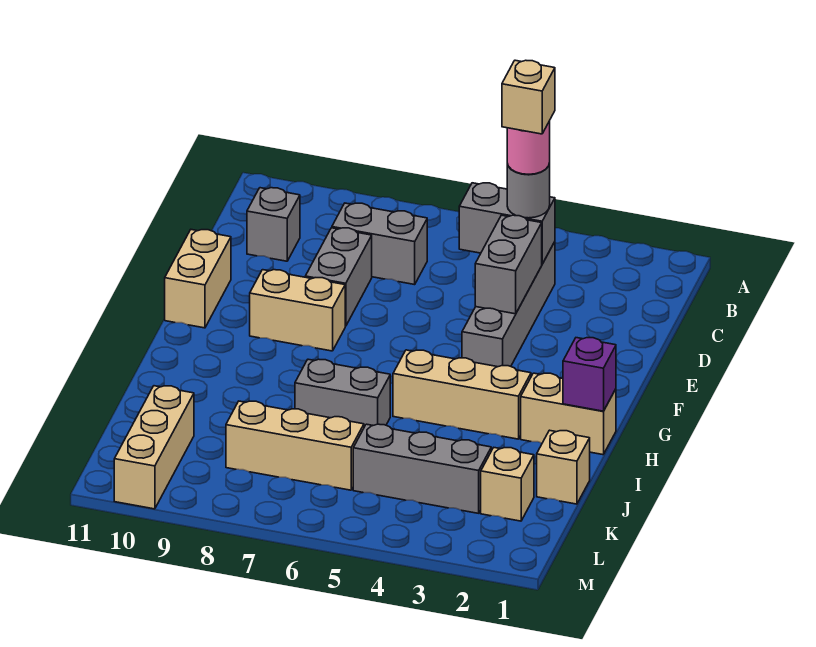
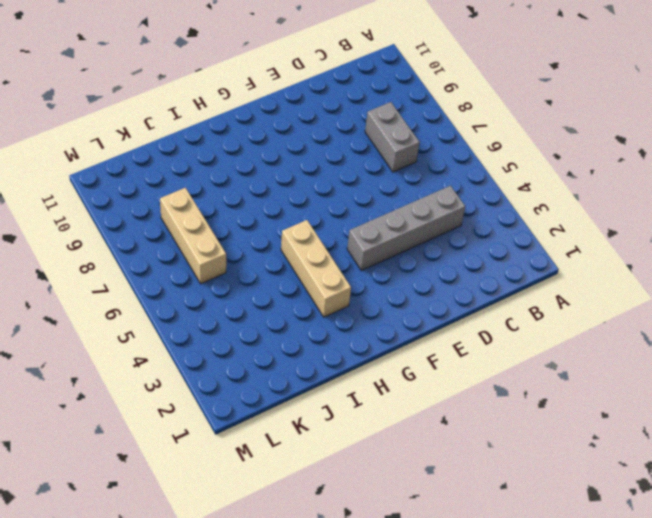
none -> grey 1x1 brick [247,188,300,261]
none -> grey 1x2 brick [305,228,372,326]
none -> tan 1x2 brick [165,230,231,328]

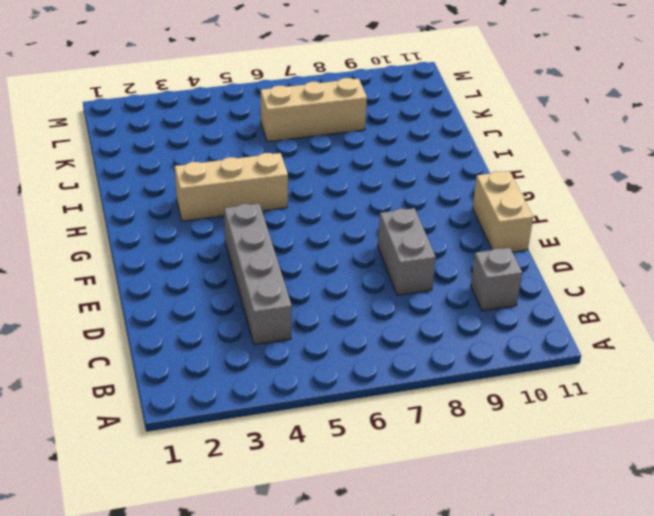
none -> grey 1x2 brick [332,203,427,285]
none -> tan 1x2 brick [250,270,345,351]
none -> tan 1x2 brick [521,373,616,455]

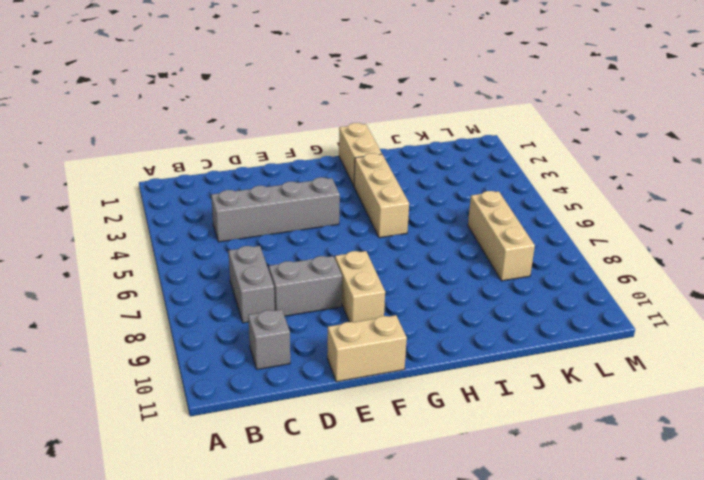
none -> grey 1x2 brick [295,359,390,427]
none -> tan 1x1 brick [537,430,590,504]
none -> tan 1x1 brick [481,448,534,521]

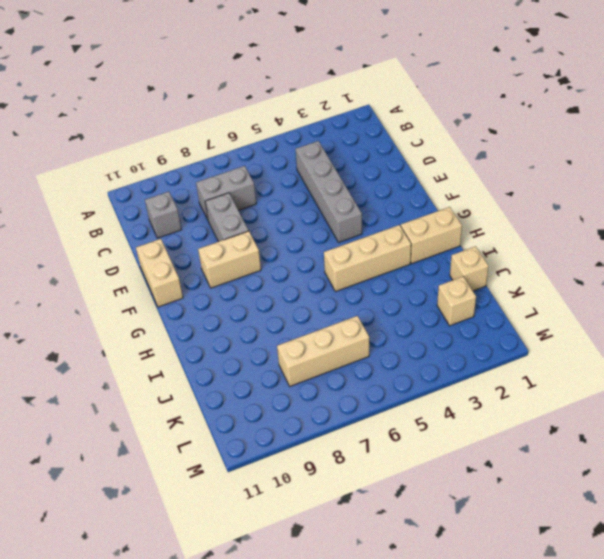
none -> grey 1x2 brick [295,359,390,427]
none -> grey 1x3 brick [353,424,491,513]
none -> tan 1x3 brick [114,386,194,509]

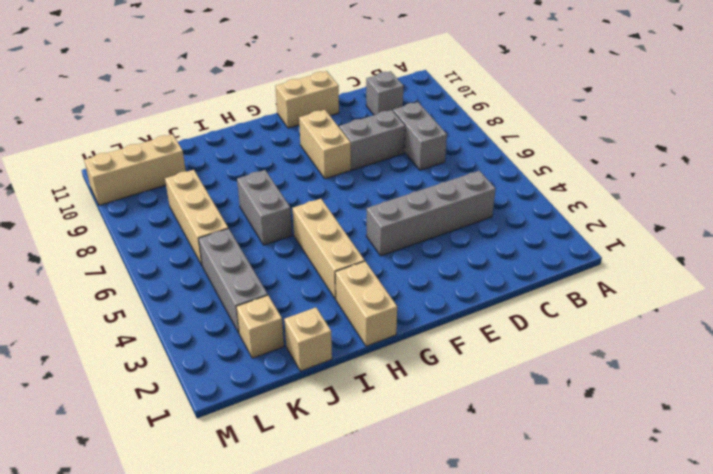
none -> grey 1x2 brick [459,183,555,264]
none -> grey 1x2 brick [475,215,542,314]
none -> purple 1x1 brick [563,338,616,411]

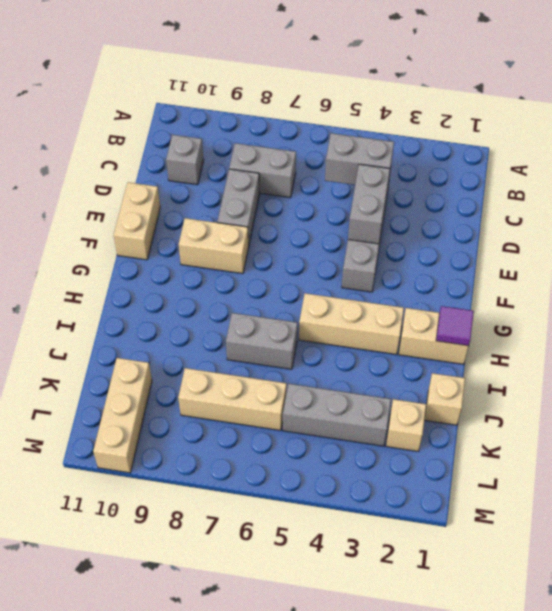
purple 1x1 tile [436,306,474,346] -> purple 1x1 brick [563,338,616,411]
none -> grey 1x1 round brick [507,163,550,218]
none -> pink 1x1 round brick [507,121,550,174]
none -> tan 1x1 brick [502,60,555,134]

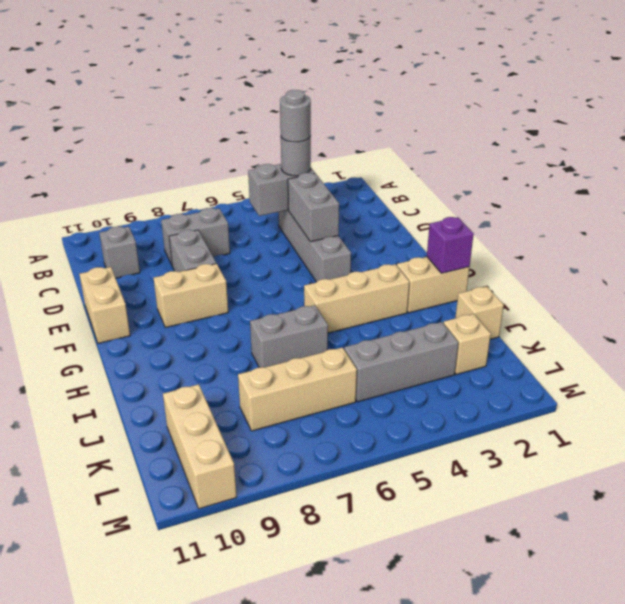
grey 1x1 round brick [280,90,311,142] -> pink 1x1 round brick [507,121,550,174]
none -> tan 1x1 brick [502,60,555,134]

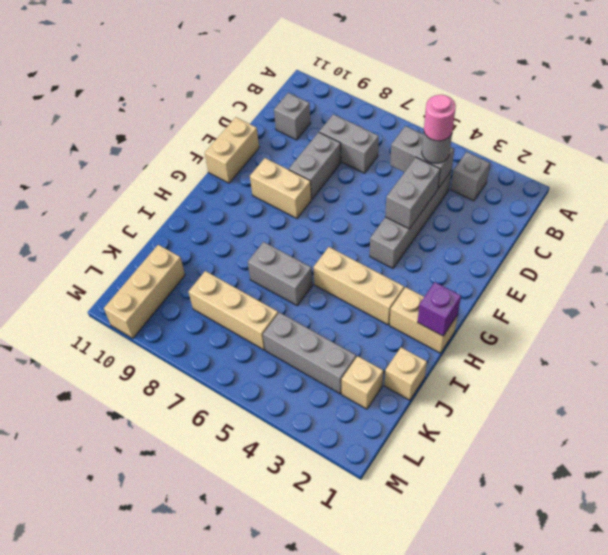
grey 1x1 brick [451,152,490,201] -> none
none -> tan 1x1 brick [502,60,555,134]

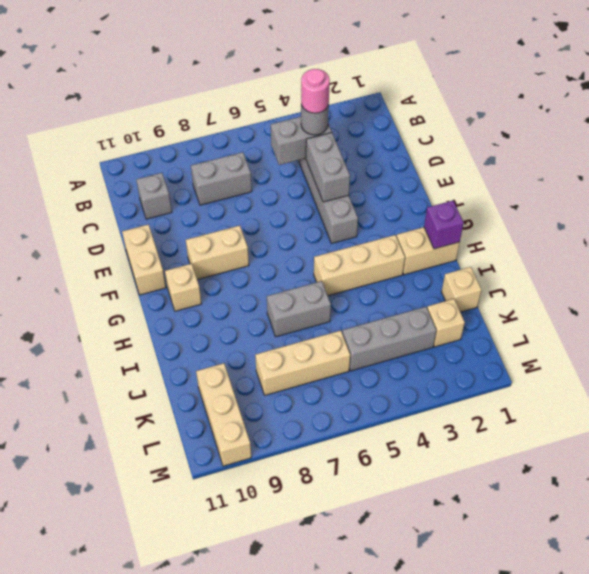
tan 1x1 brick [165,264,201,311] -> tan 1x1 brick moved to [502,60,555,134]
none -> grey 1x2 brick [305,228,372,326]

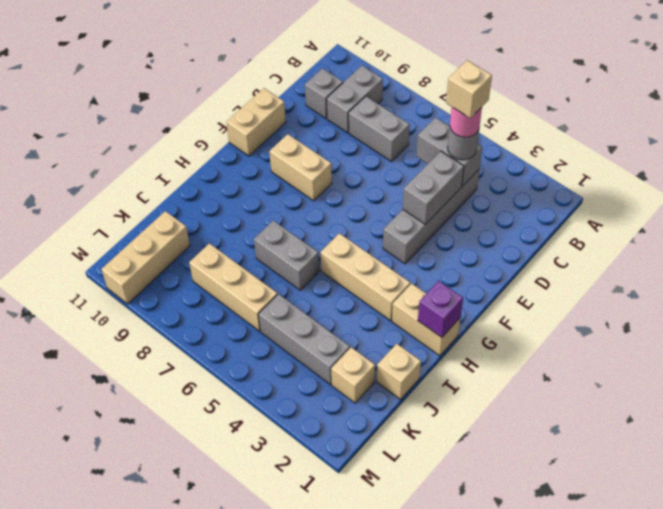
grey 1x2 brick [327,66,383,133] -> grey 1x2 brick moved to [305,228,372,326]

